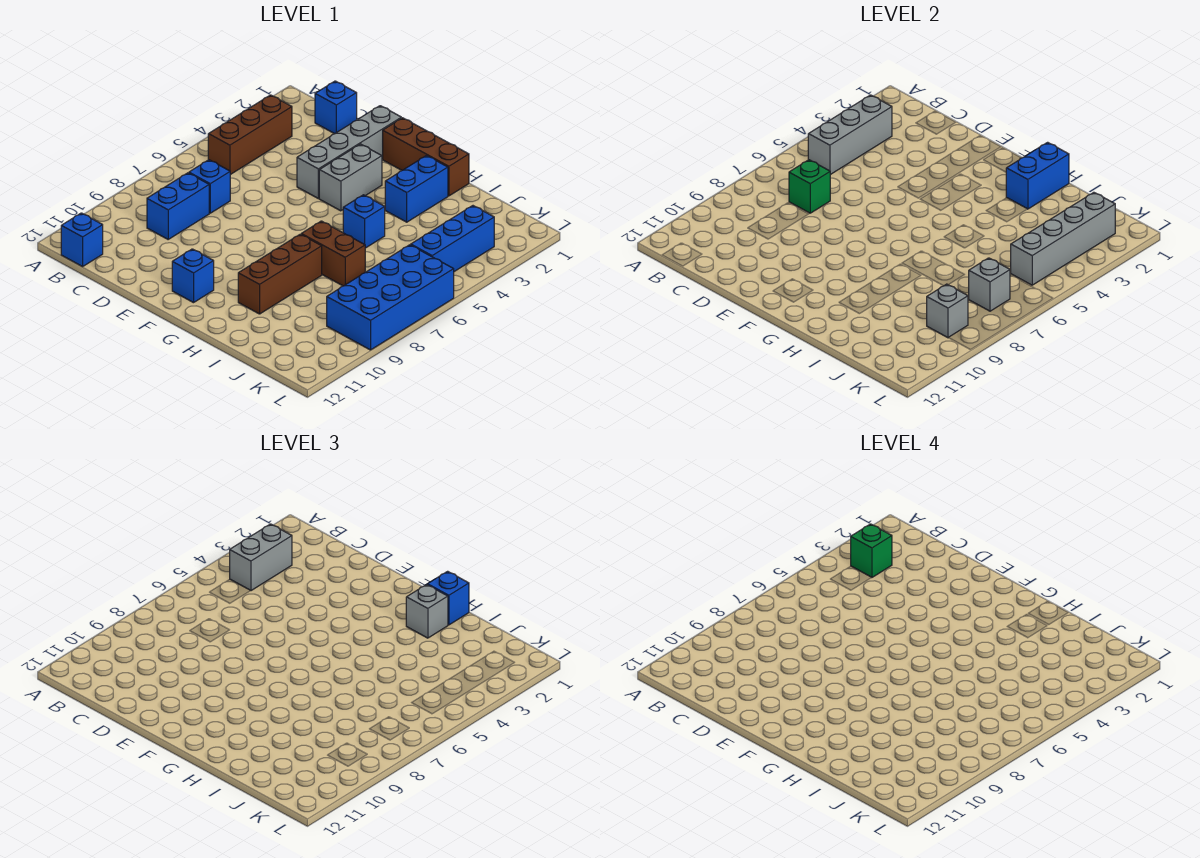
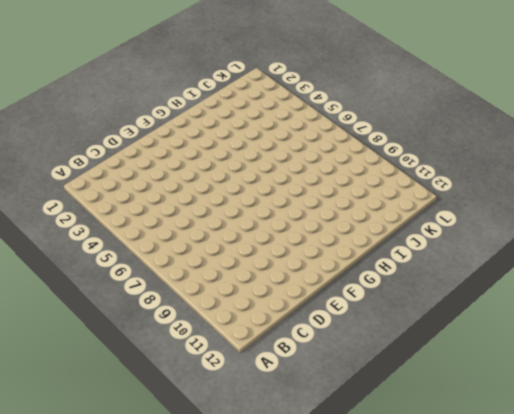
none -> brown 1x3 brick [208,95,292,175]
none -> blue 1x1 brick [61,213,103,267]
none -> blue 1x1 brick [315,81,357,134]

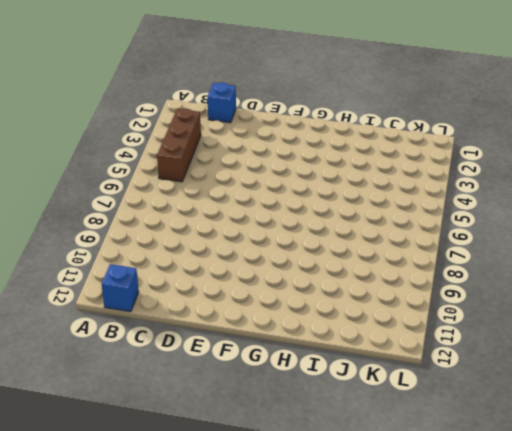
none -> blue 1x1 brick [189,160,230,213]
none -> blue 1x2 brick [147,173,209,239]
none -> grey 1x4 brick [297,106,401,198]

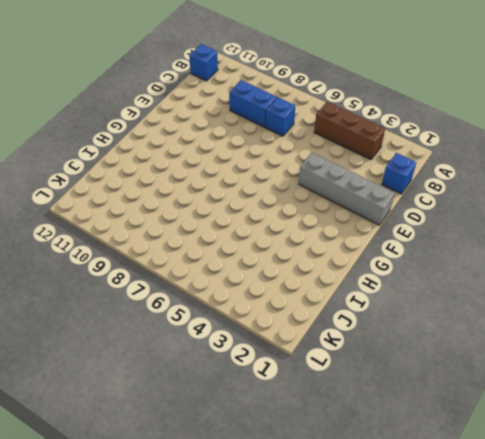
none -> brown 1x3 brick [383,118,469,196]
none -> grey 1x2 brick [319,144,382,211]
none -> blue 1x1 brick [172,249,214,303]

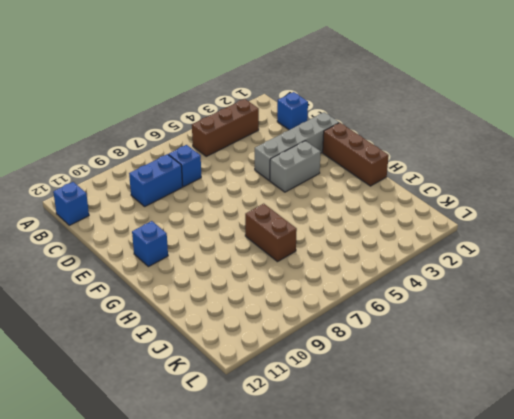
none -> blue 1x2 brick [385,156,448,222]
none -> blue 1x1 brick [343,195,385,248]
none -> brown 1x3 brick [238,234,322,314]

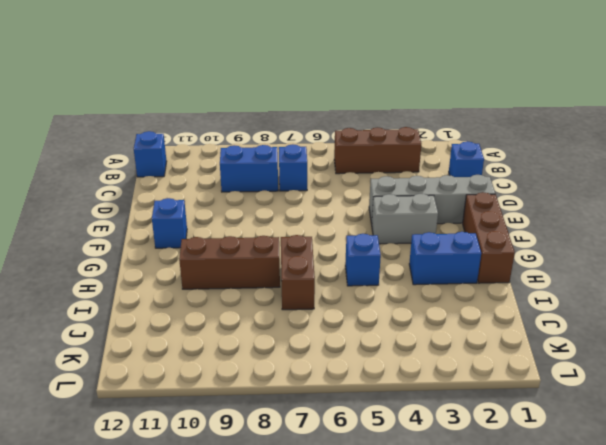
none -> blue 1x3 brick [411,206,494,272]
none -> blue 2x4 brick [327,245,454,350]
none -> grey 1x3 brick [808,95,892,175]

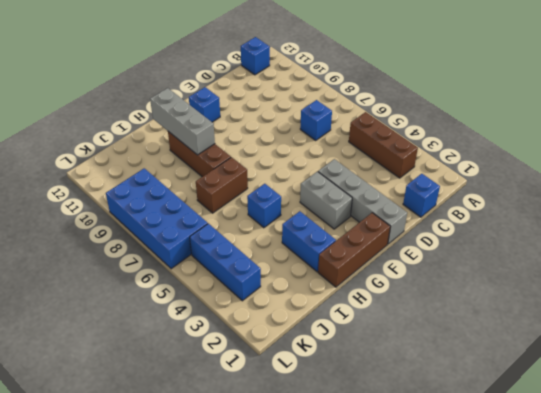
grey 1x3 brick [150,88,215,155] -> grey 1x3 brick moved to [808,95,892,175]
none -> blue 1x2 brick [147,173,209,239]
none -> green 1x1 brick [789,160,830,213]
none -> blue 1x2 brick [1006,142,1069,209]

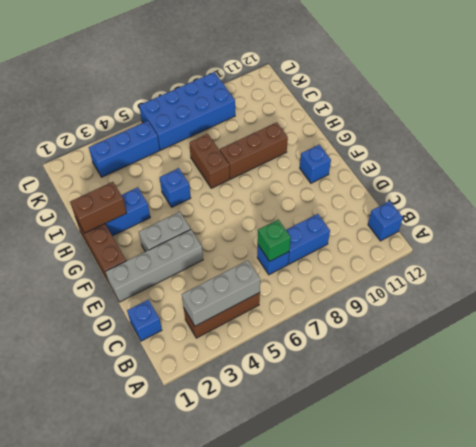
brown 1x2 brick [70,182,126,233] -> blue 1x2 brick [1006,142,1069,209]
none -> grey 1x4 brick [1011,192,1115,285]
none -> grey 1x1 brick [969,258,1010,311]
none -> grey 1x1 brick [927,284,968,338]

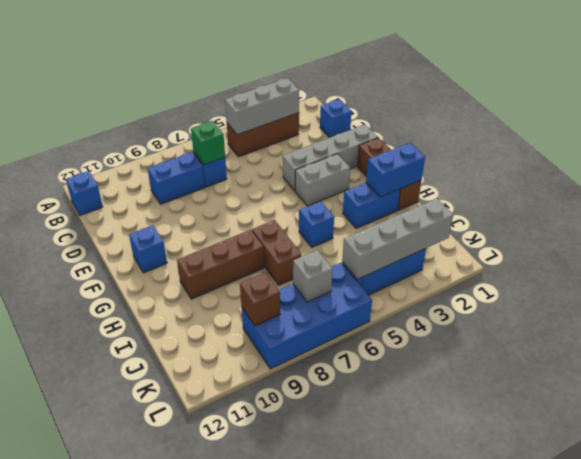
brown 1x1 brick [240,273,280,326] -> grey 1x1 brick [927,284,968,338]
none -> grey 1x2 brick [230,524,292,591]
none -> blue 1x1 brick [427,571,469,625]
none -> grey 1x1 brick [406,585,448,638]

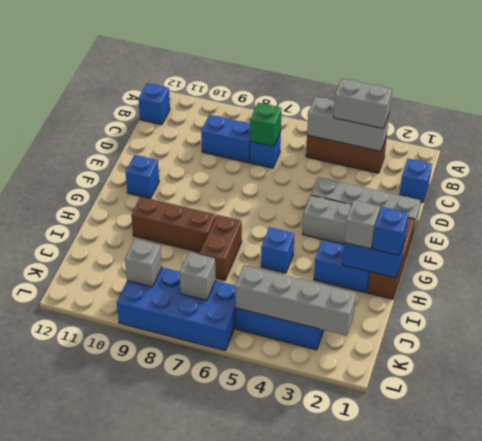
none -> green 1x1 brick [851,524,892,578]

